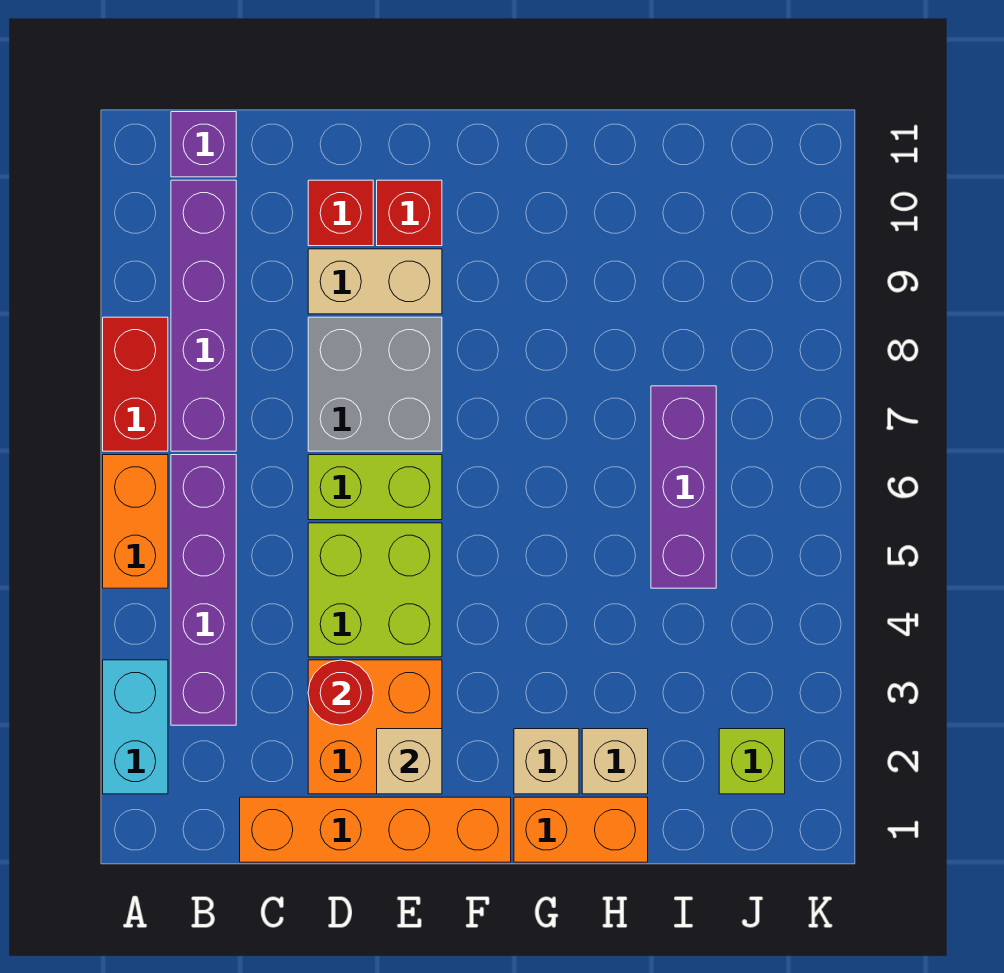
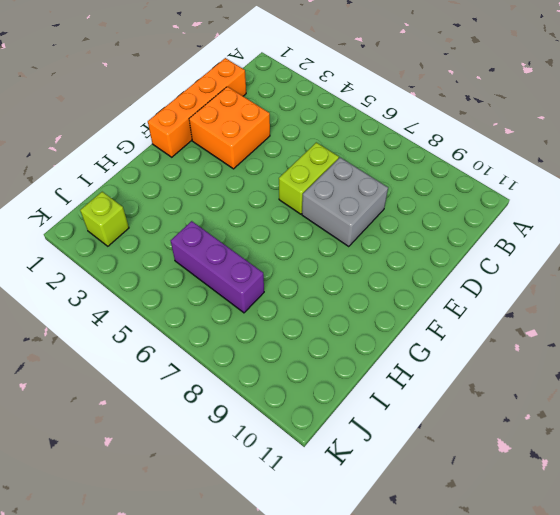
none -> cyan 1x2 brick [103,660,168,794]
none -> orange 1x2 brick [103,455,168,588]
none -> red 1x2 brick [103,317,168,451]

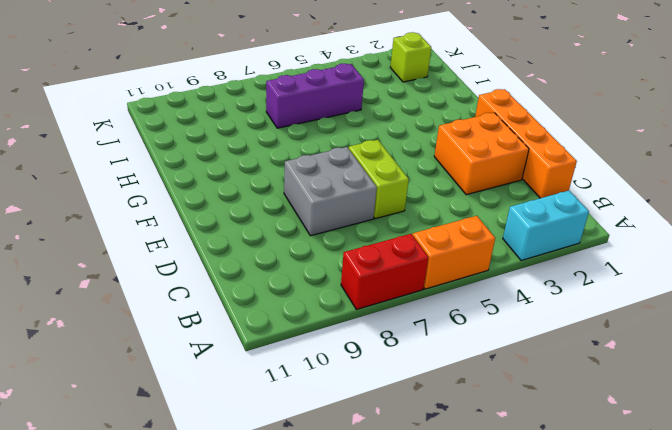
none -> purple 1x4 brick [171,455,236,725]
none -> purple 1x4 brick [171,180,236,451]
none -> purple 1x1 brick [171,112,236,177]

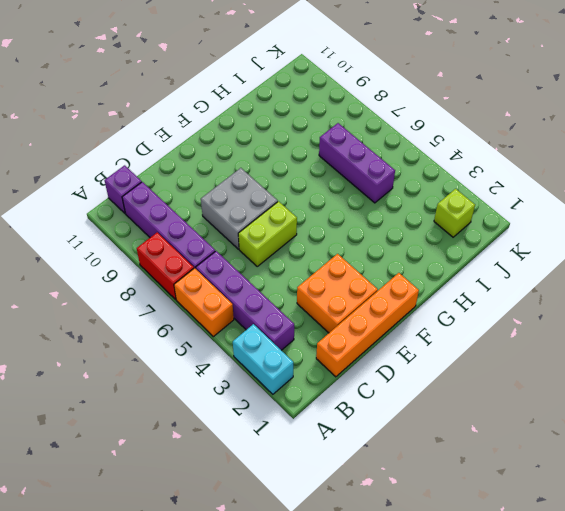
none -> lime 2x2 brick [308,523,442,657]
none -> tan 1x2 brick [308,249,442,314]
none -> red 1x1 brick [308,180,373,246]

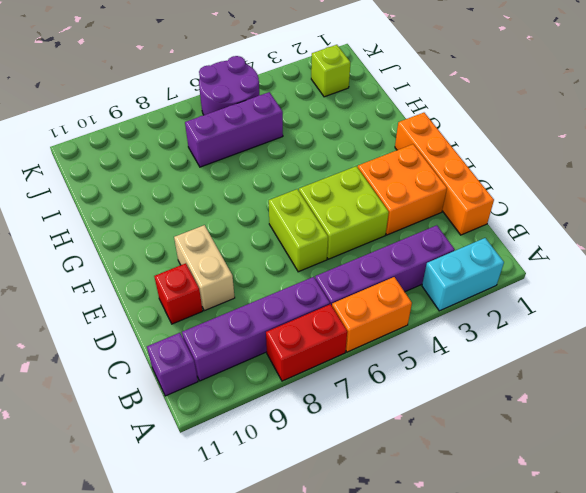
purple 2x2 round brick [199,56,259,115] -> none
none -> grey 2x2 brick [308,317,442,451]
none -> red 1x1 brick [377,180,442,246]
none -> orange 1x2 brick [514,797,648,862]

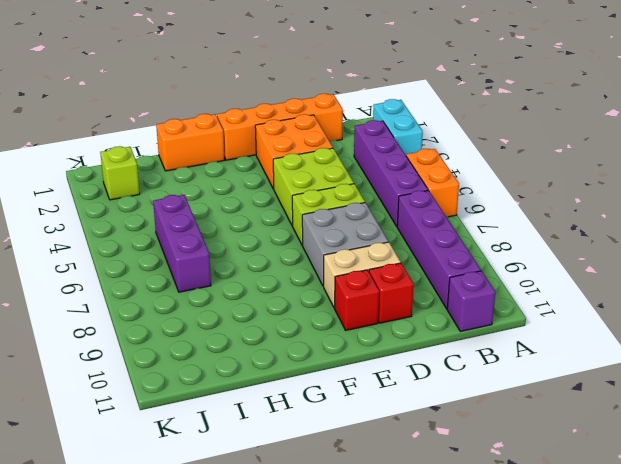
none -> red 1x2 brick [103,317,168,451]
none -> tan 1x1 brick [514,729,579,794]
none -> tan 1x1 brick [582,729,648,794]

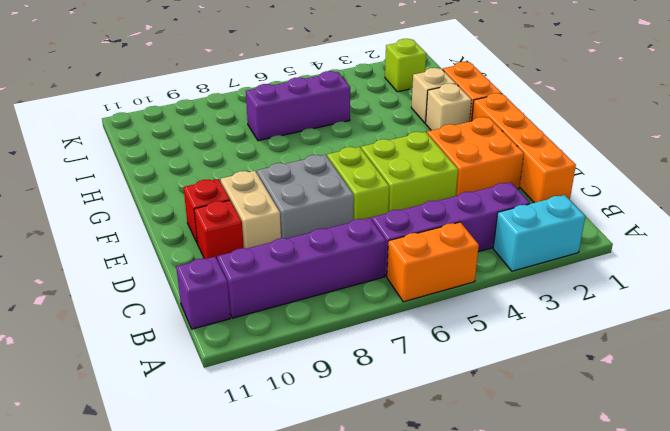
none -> red 1x2 brick [103,317,168,451]
none -> red 1x1 round brick [308,660,373,725]
none -> tan 1x1 brick [377,729,442,794]

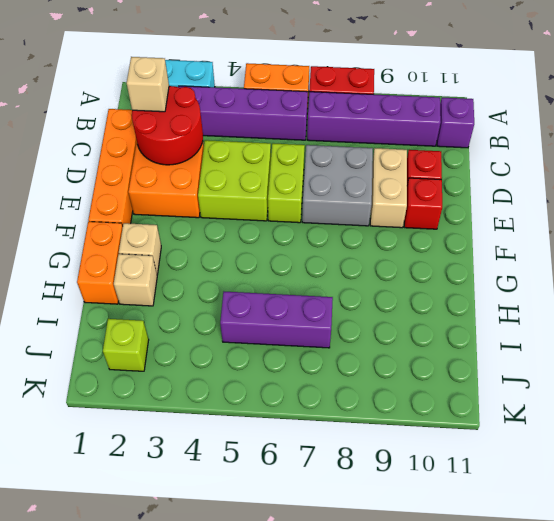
red 2x2 round brick [132,86,203,165] -> red 1x1 round brick [308,660,373,725]
tan 1x1 brick [127,57,169,112] -> tan 1x1 brick moved to [377,729,442,794]

